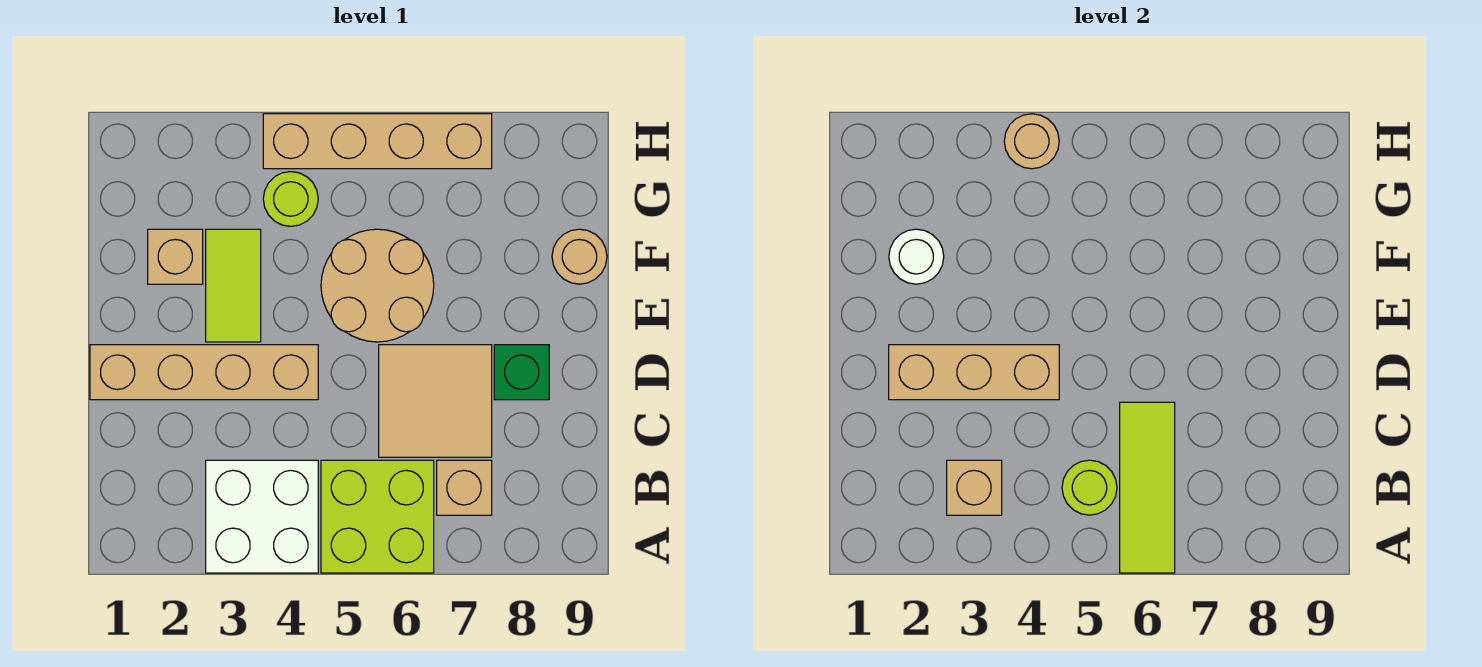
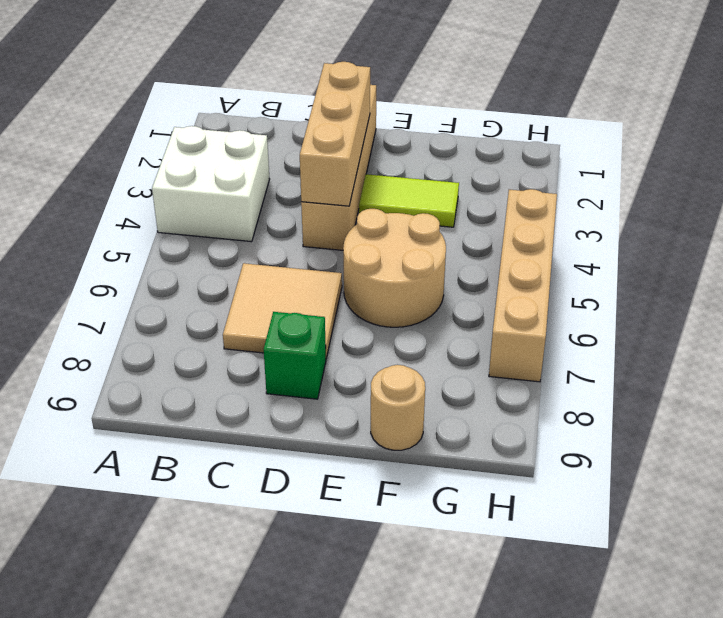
none -> lime 2x2 brick [321,460,434,573]
none -> tan 1x1 brick [437,460,492,515]
none -> tan 1x1 brick [148,229,203,284]

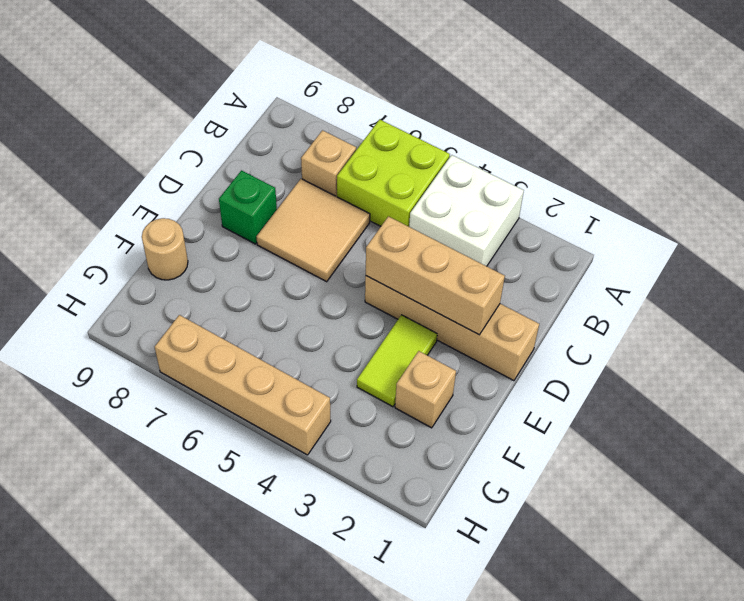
none -> tan 2x2 round brick [321,229,434,342]
none -> lime 1x1 round brick [263,172,318,226]
none -> lime 1x3 tile [1120,402,1175,573]

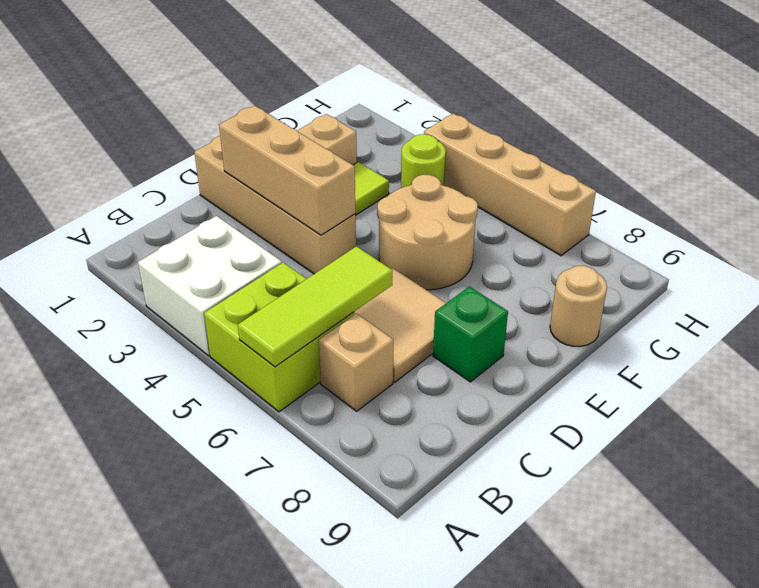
none -> tan 1x1 brick [947,460,1002,515]
none -> lime 1x1 round brick [1062,460,1117,515]
none -> white 1x1 round brick [889,229,944,284]

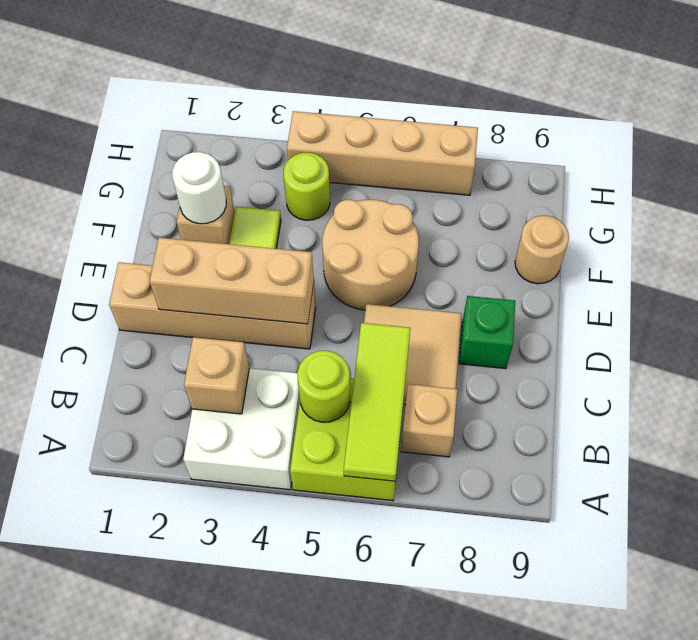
none -> tan 1x1 round brick [1004,114,1059,169]

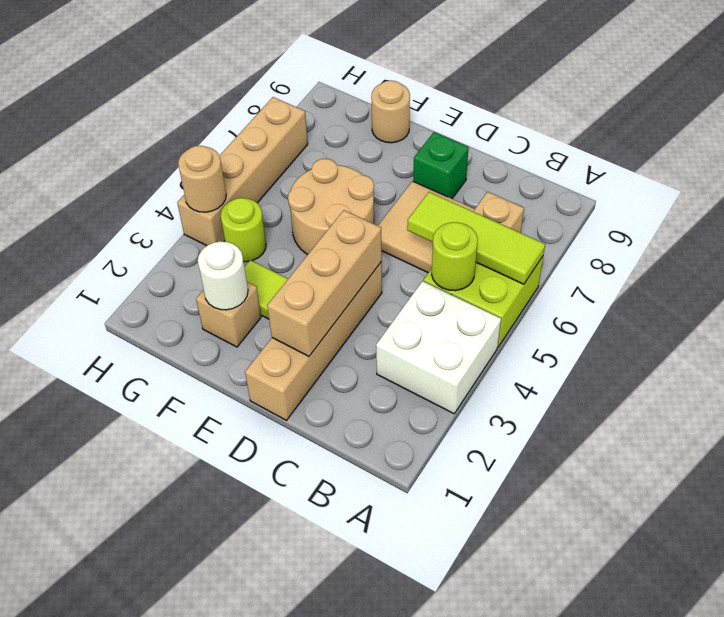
none -> tan 1x1 brick [947,460,1002,515]

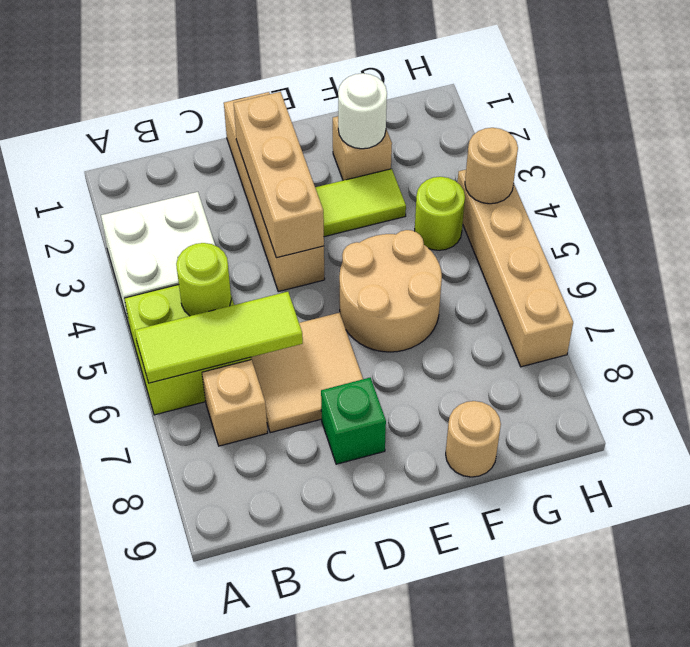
none -> tan 1x1 brick [947,460,1002,515]

